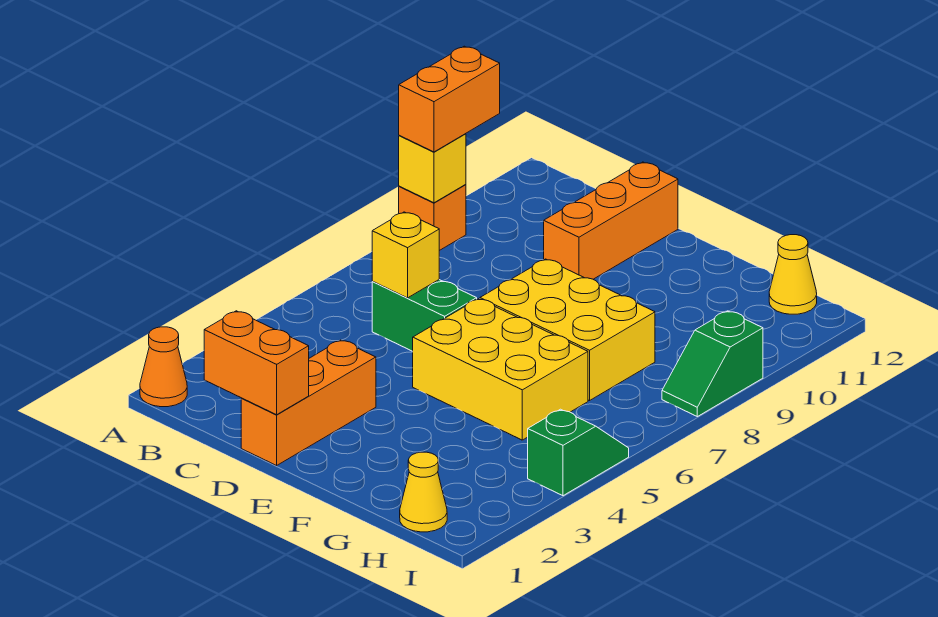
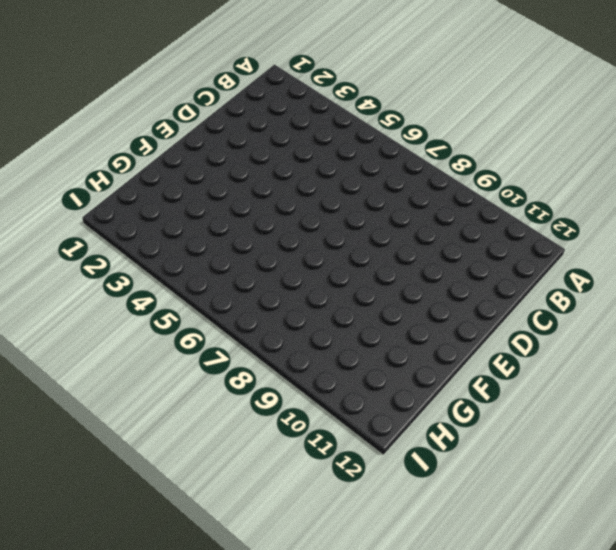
none -> orange 1x1 cone [140,327,187,407]
none -> orange 1x1 brick [399,185,466,251]
none -> green 1x2 brick [372,280,477,351]

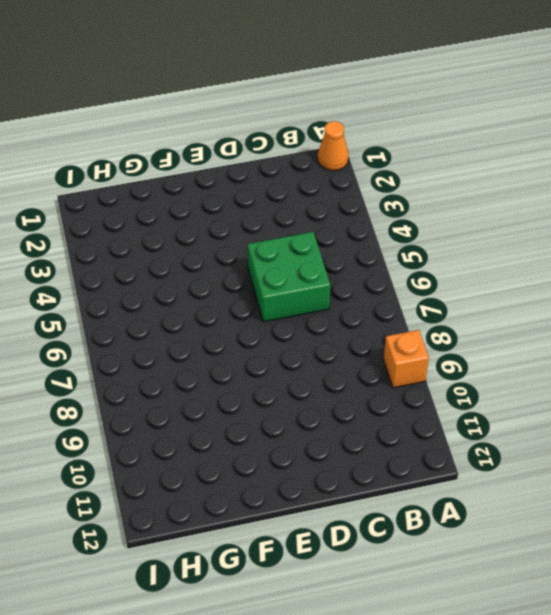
green 2x2 brick [247,232,330,322] -> green 1x2 brick [372,280,477,351]
none -> orange 1x3 brick [241,340,376,465]
none -> orange 1x3 brick [544,162,678,279]
none -> yellow 2x3 brick [413,299,588,440]

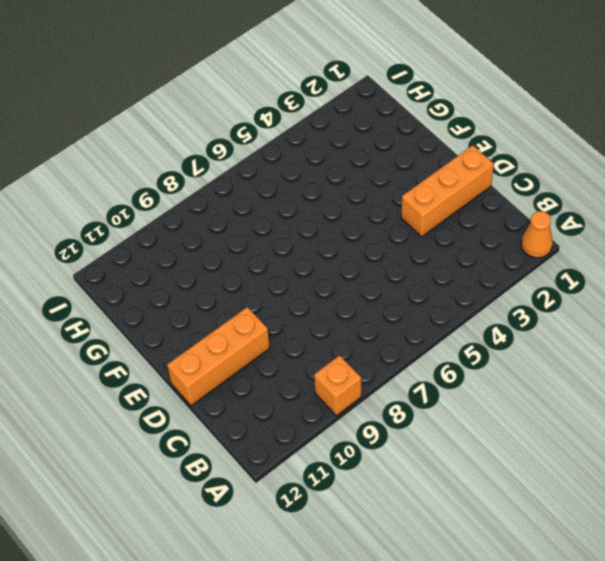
none -> green 1x2 brick [372,280,477,351]
none -> yellow 2x3 brick [413,299,588,440]
none -> yellow 2x3 brick [480,259,655,401]

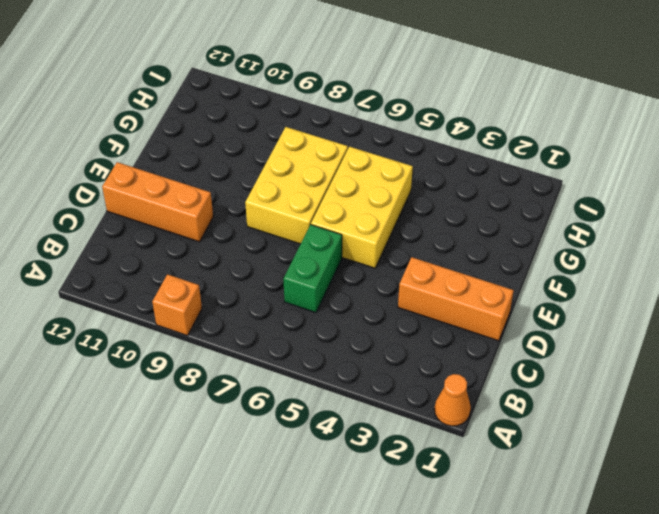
none -> yellow 1x1 cone [400,452,447,532]
none -> yellow 1x1 cone [769,235,817,314]
none -> green 1x2 slope [528,409,629,496]

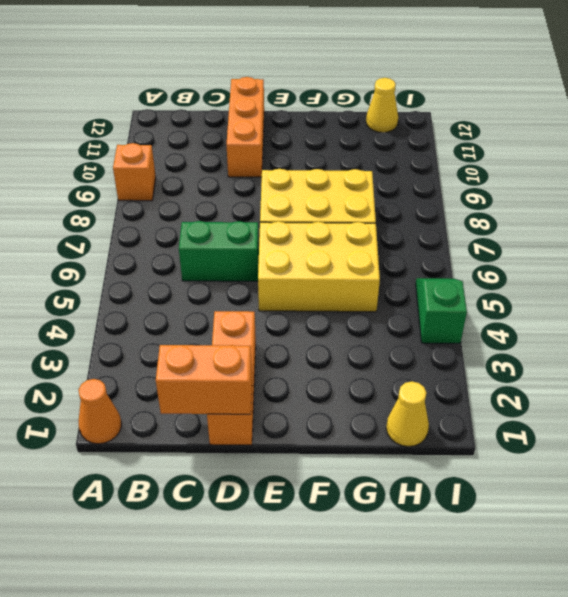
none -> green 1x2 slope [662,311,763,417]
none -> yellow 1x1 brick [399,134,466,203]
none -> yellow 1x1 brick [372,212,439,298]

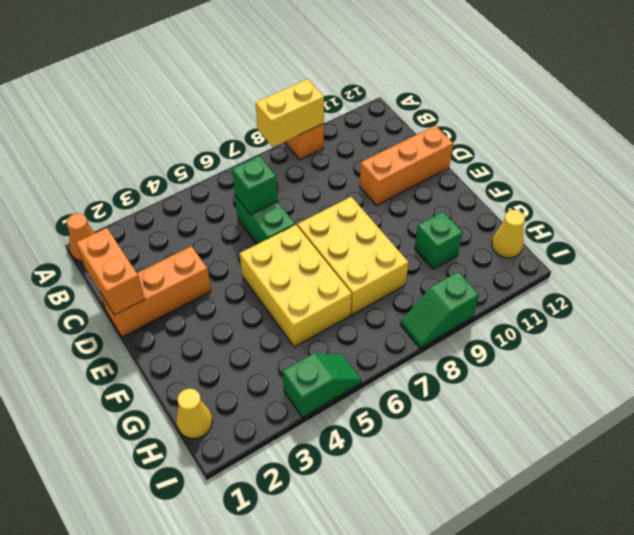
yellow 1x2 brick [256,79,324,147] -> yellow 1x1 brick [399,134,466,203]
green 1x1 brick [232,156,278,215] -> yellow 1x1 brick [372,212,439,298]
green 1x1 brick [415,212,463,269] -> none
none -> orange 1x2 brick [399,46,500,152]

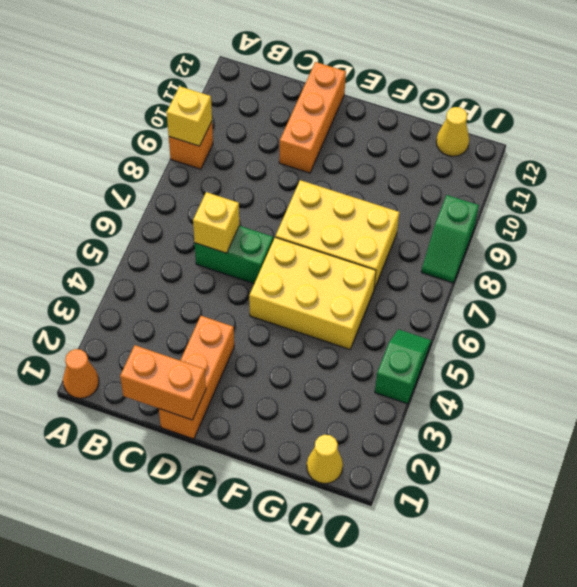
none -> orange 1x2 brick [399,46,500,152]

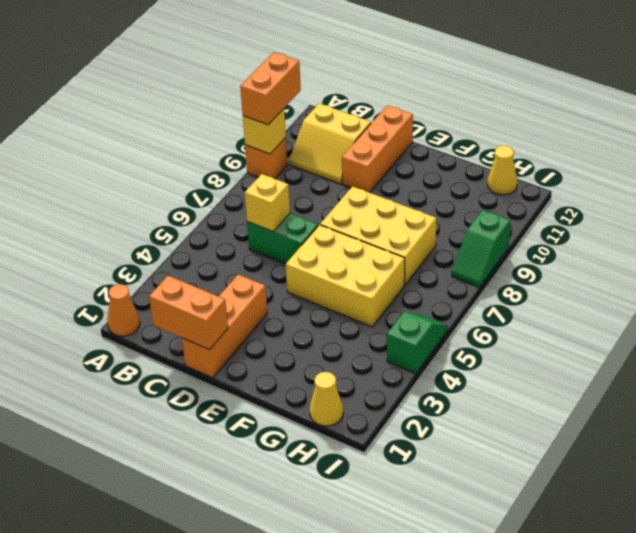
yellow 2x2 slope [289,103,371,184] -> none

